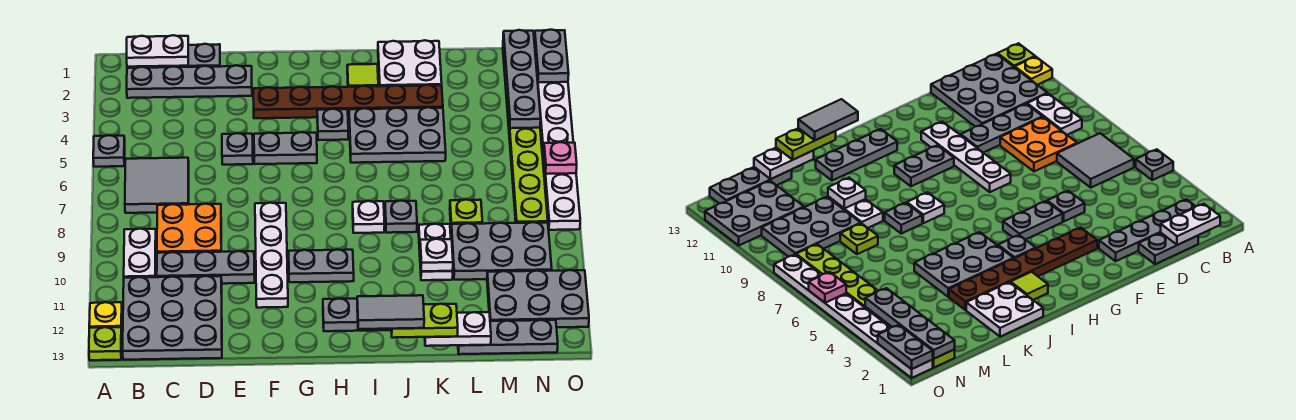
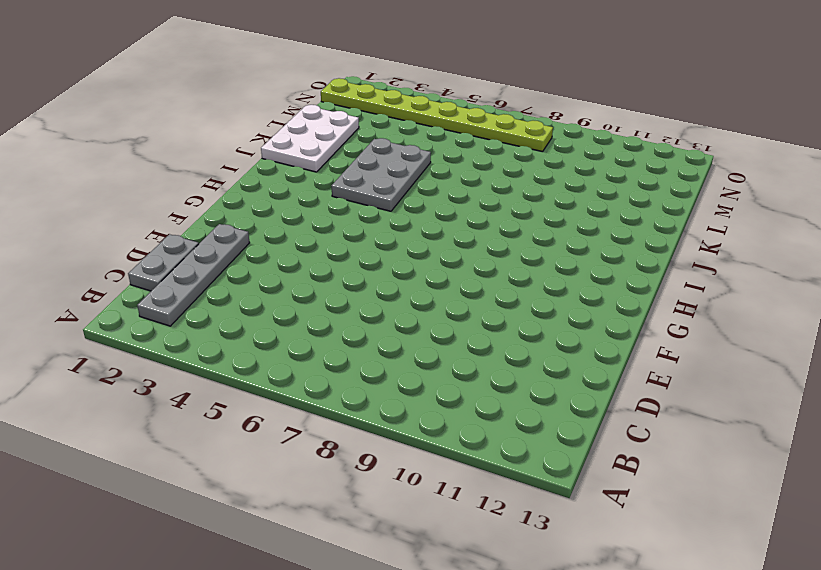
white 2x3 plate [261,105,359,172] -> white 2x2 plate [378,40,442,86]
none -> grey 1x1 plate [93,135,125,167]
none -> yellow 1x1 plate [89,302,122,331]
none -> lime 1x1 plate [89,327,122,360]
none -> grey 2x2 tile [125,158,189,213]

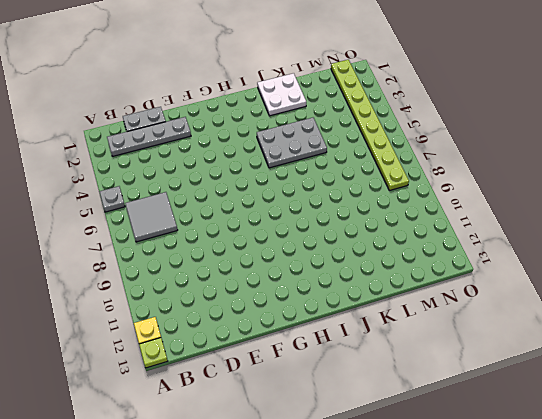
none -> white 1x2 plate [124,229,156,278]
none -> grey 3x3 plate [123,276,222,360]
none -> orange 2x2 plate [157,204,221,253]
none -> grey 1x3 plate [157,251,255,284]

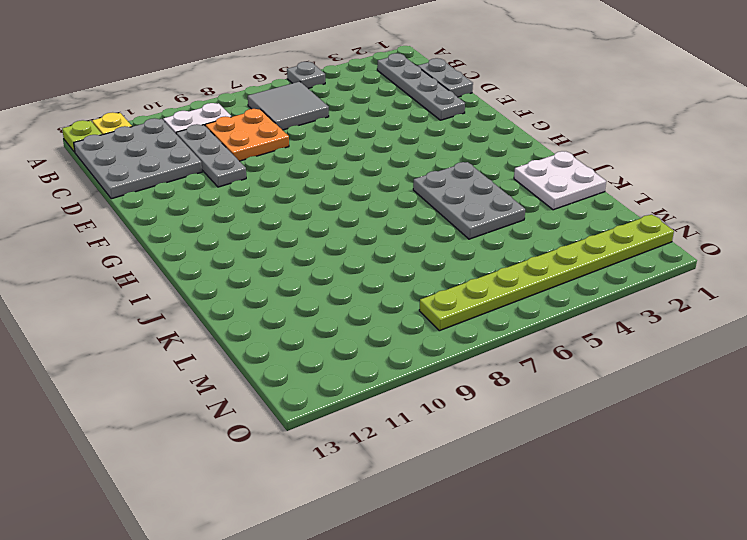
none -> grey 1x1 plate [222,133,253,165]
none -> brown 1x6 plate [253,85,443,118]
none -> grey 1x2 plate [254,132,317,164]
none -> white 1x4 plate [255,203,288,308]

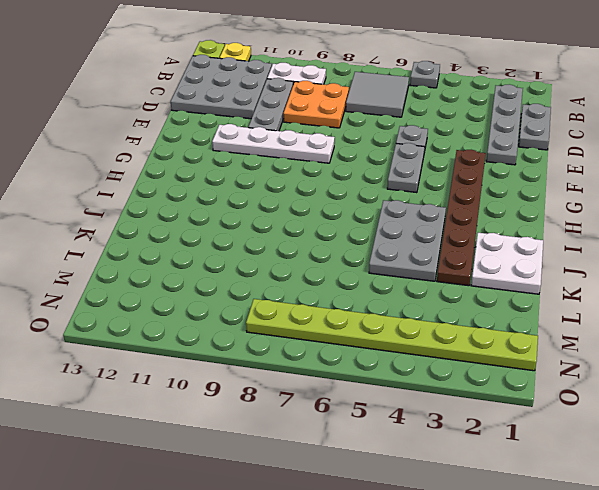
none -> grey 1x2 plate [289,250,354,282]
none -> grey 1x1 plate [317,109,348,140]
none -> grey 1x3 plate [323,299,391,331]
none -> lime 1x1 tile [347,64,378,87]

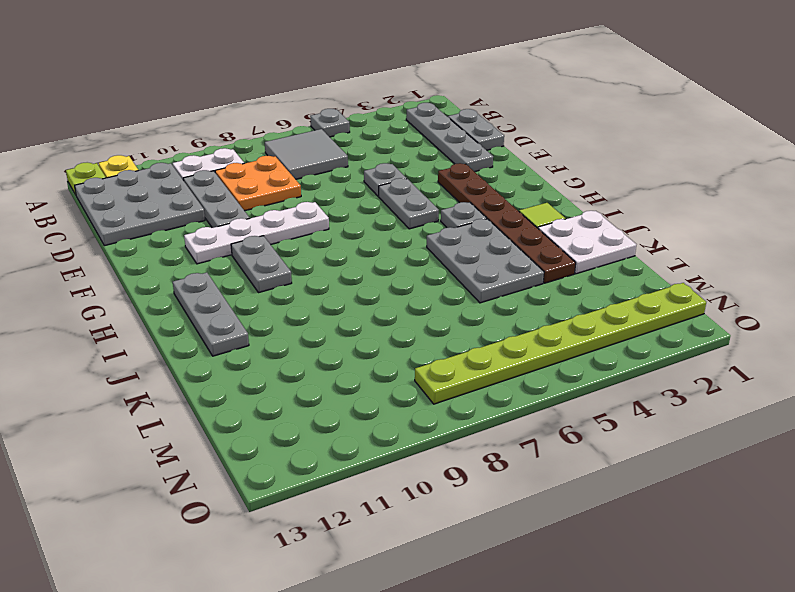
none -> white 1x1 plate [353,201,385,233]
none -> grey 1x1 plate [385,201,417,233]
none -> white 1x2 plate [419,224,453,280]
none -> lime 1x1 plate [450,200,483,224]

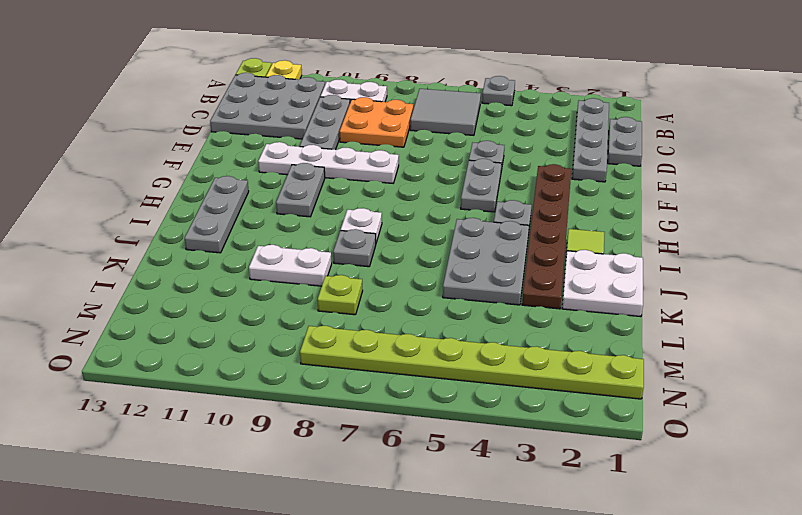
none -> grey 2x3 plate [451,222,552,280]
none -> grey 1x3 plate [458,320,558,354]
none -> grey 2x3 plate [487,270,589,327]
none -> white 1x8 plate [534,41,580,230]

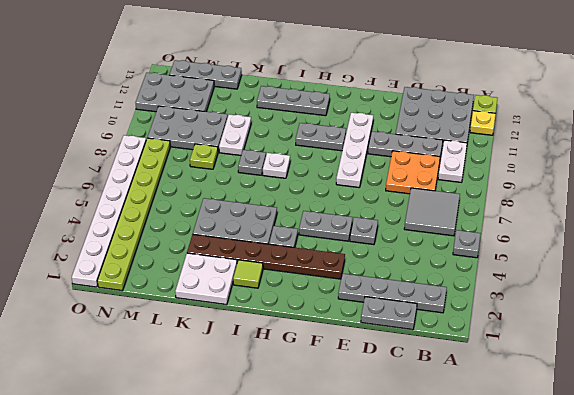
none -> white 1x2 plate [127,35,188,67]
none -> white 1x1 plate [420,239,453,271]
none -> white 1x2 plate [425,312,491,346]
none -> grey 1x4 plate [503,30,541,128]

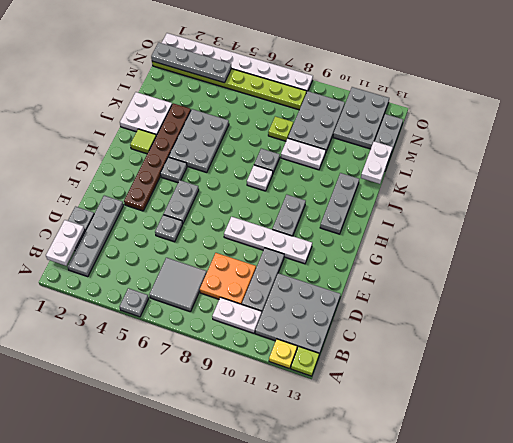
none -> white 1x1 plate [420,239,453,271]
none -> grey 1x2 plate [534,30,569,83]
none -> pink 1x1 plate [544,142,577,174]
none -> lime 1x2 plate [391,304,458,338]

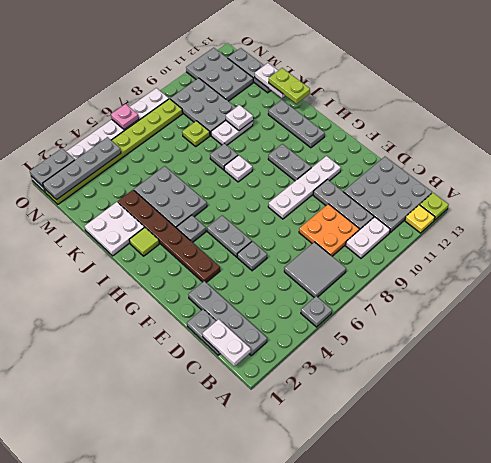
none -> grey 1x2 tile [357,295,424,329]

